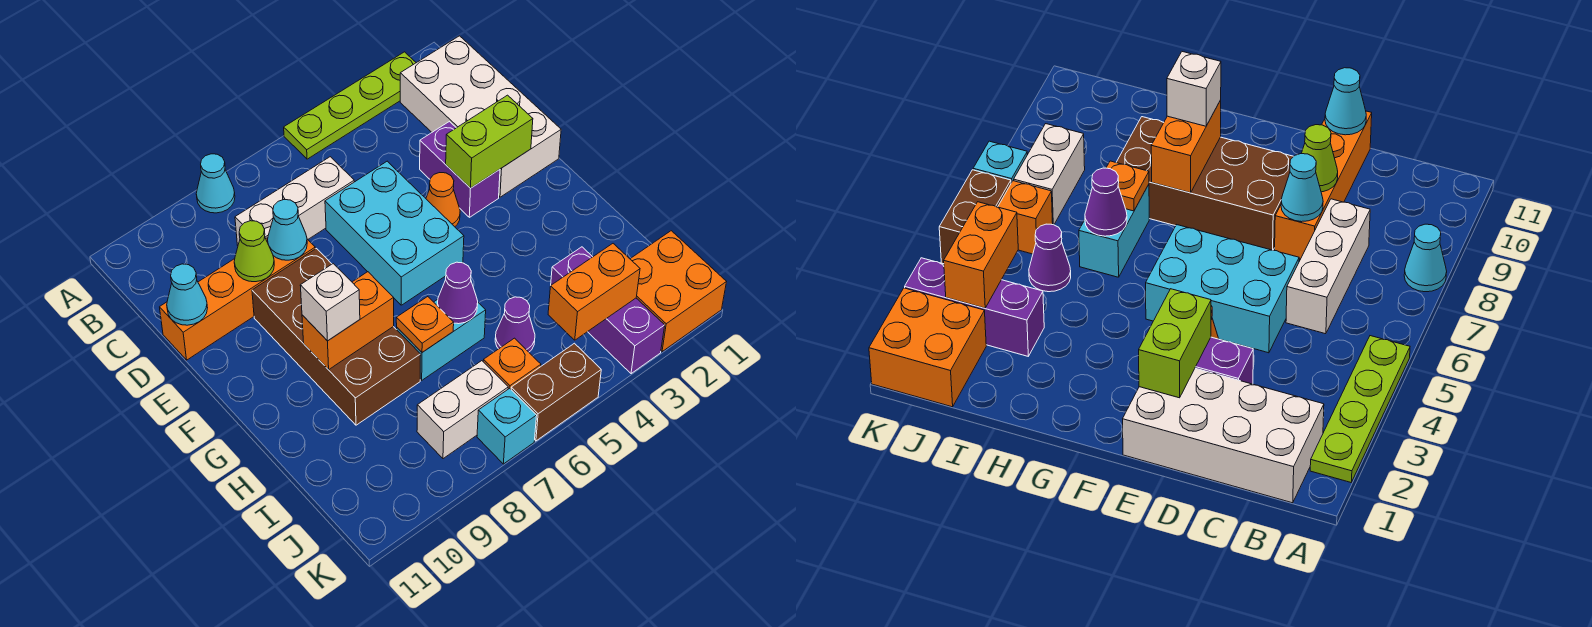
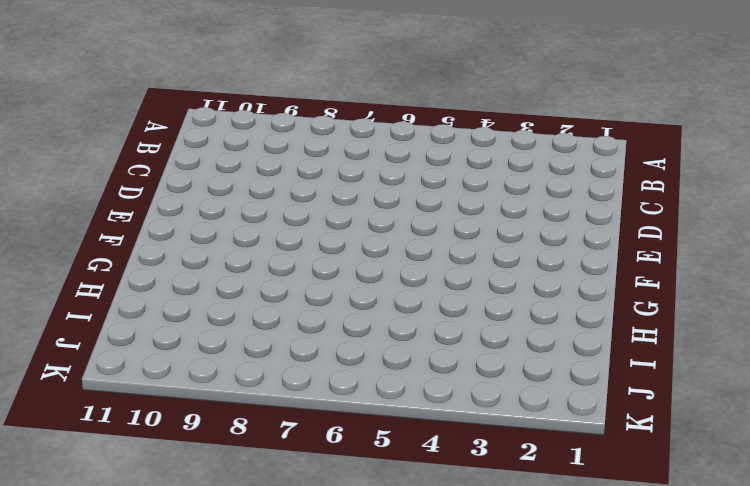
none -> lime 1x4 plate [284,52,416,159]
none -> cyan 1x1 cone [196,154,235,213]
none -> white 2x4 brick [400,36,561,197]

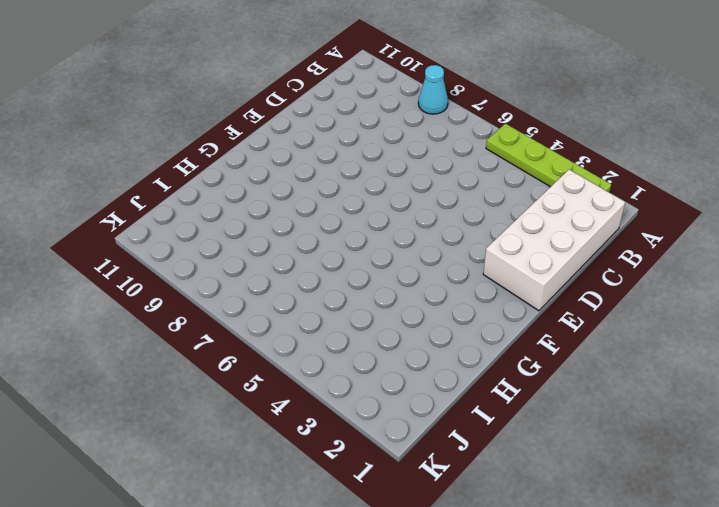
none -> white 1x3 brick [235,157,354,246]
none -> purple 1x2 brick [420,122,500,217]
none -> cyan 2x3 brick [325,161,464,305]

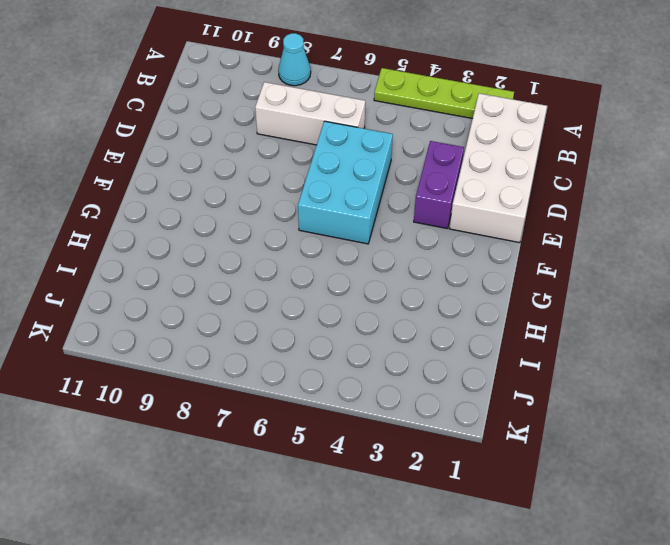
none -> orange 1x4 brick [160,238,315,360]
none -> orange 1x1 cone [426,173,460,227]
none -> brown 2x4 brick [252,249,421,425]

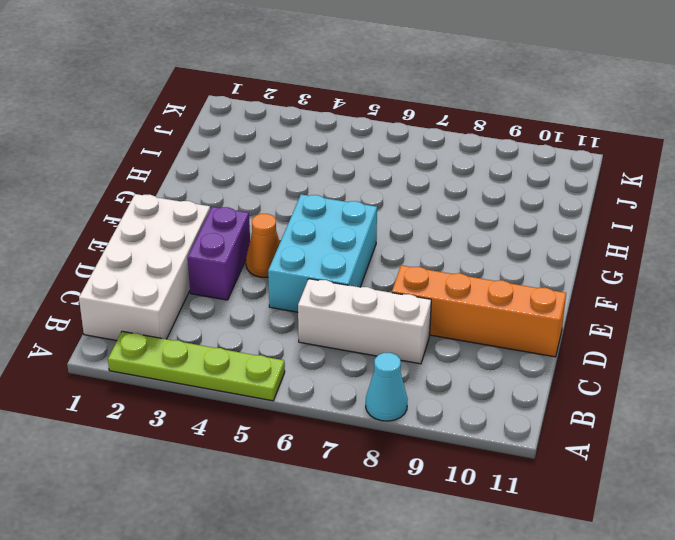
none -> brown 2x4 brick [252,249,421,425]
none -> cyan 1x2 brick [397,299,486,380]
none -> purple 1x3 brick [551,247,665,374]

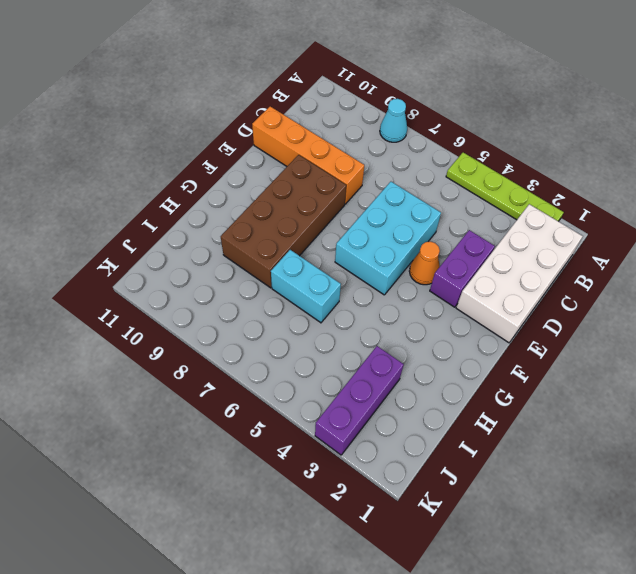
none -> white 1x3 brick [235,157,354,246]
none -> purple 1x1 cone [495,297,535,352]
none -> orange 2x2 brick [631,231,726,352]

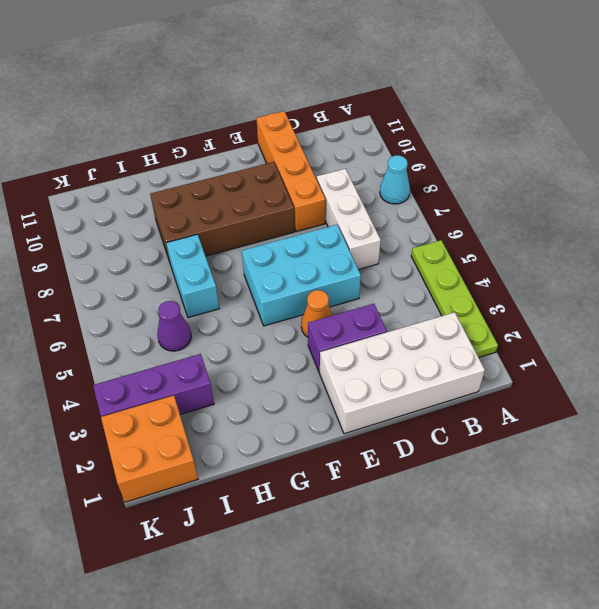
none -> orange 1x1 brick [483,338,541,389]
none -> white 1x2 brick [417,361,508,459]
none -> brown 1x2 brick [511,343,601,441]

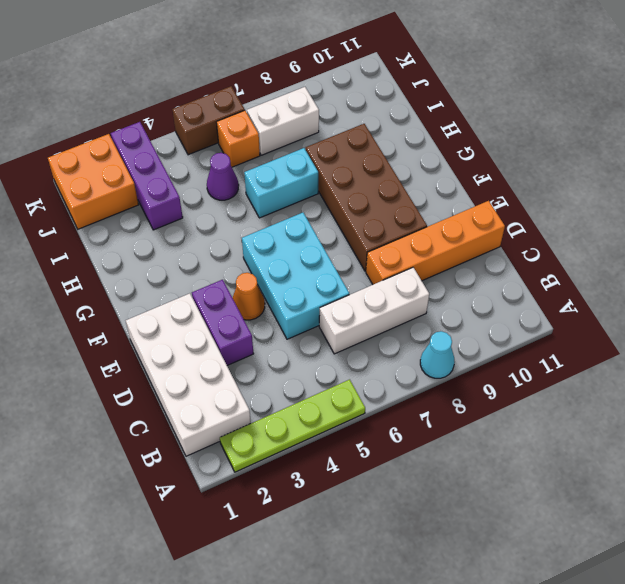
none -> cyan 1x1 brick [477,388,537,464]
none -> cyan 1x1 cone [268,200,307,260]
none -> lime 1x1 cone [234,221,274,282]

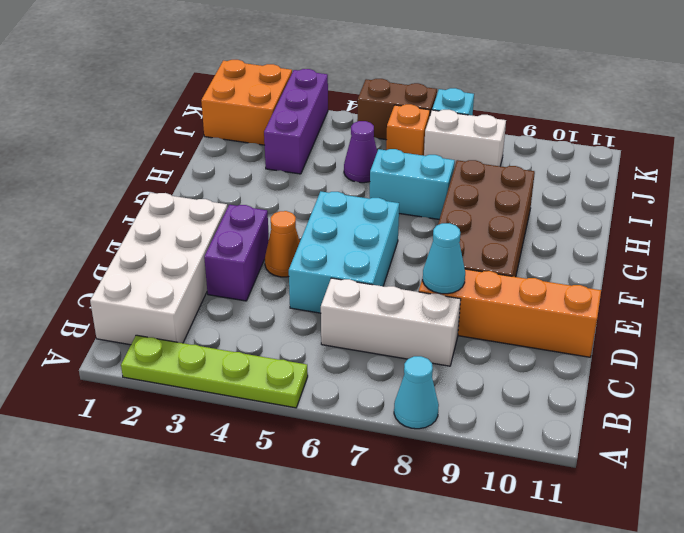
none -> lime 1x1 cone [234,221,274,282]
none -> cyan 1x1 cone [167,264,208,325]
none -> lime 1x2 brick [446,95,533,188]

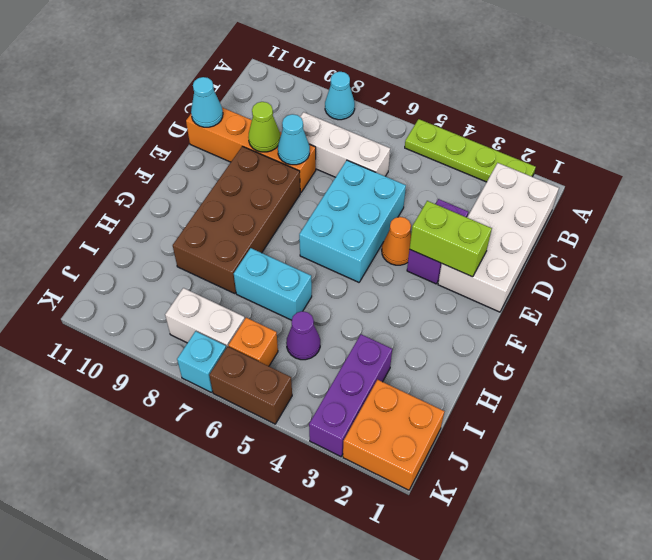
none -> orange 1x2 brick [302,272,394,370]
none -> purple 1x1 cone [437,262,478,324]
none -> orange 1x1 plate [396,297,454,352]

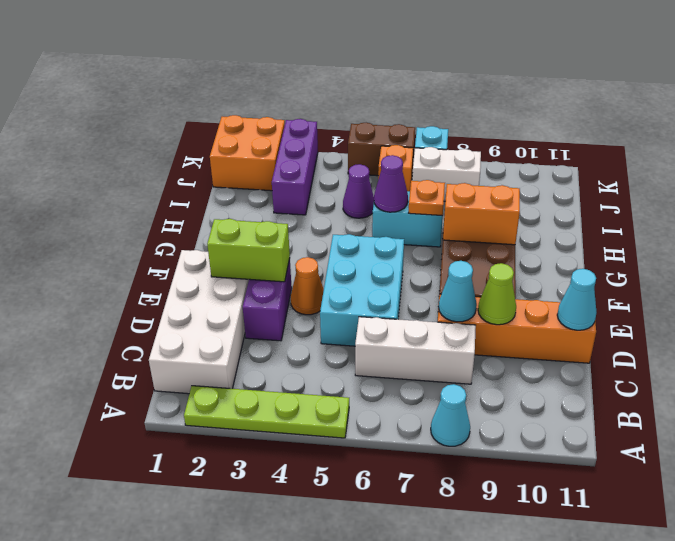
none -> orange 1x2 brick [548,244,640,340]
none -> white 1x1 brick [300,264,360,341]

